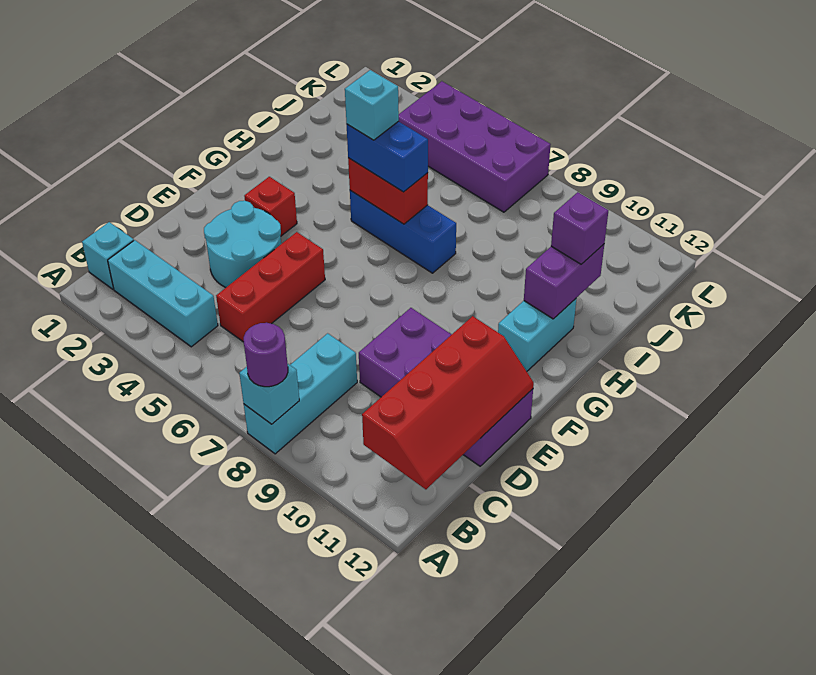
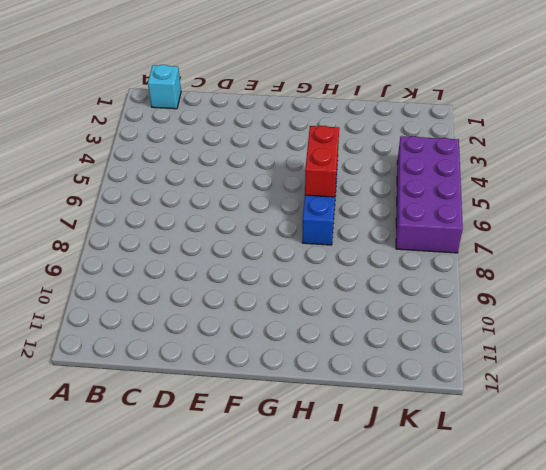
none -> cyan 1x3 brick [244,333,357,454]
none -> cyan 1x3 brick [108,240,218,347]
none -> red 1x3 brick [216,232,325,342]

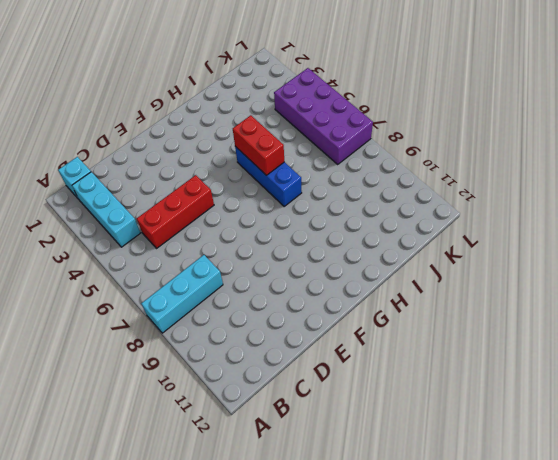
none -> cyan 2x2 round brick [204,201,281,287]
none -> purple 2x4 brick [359,308,533,466]
none -> red 1x1 brick [244,177,297,236]

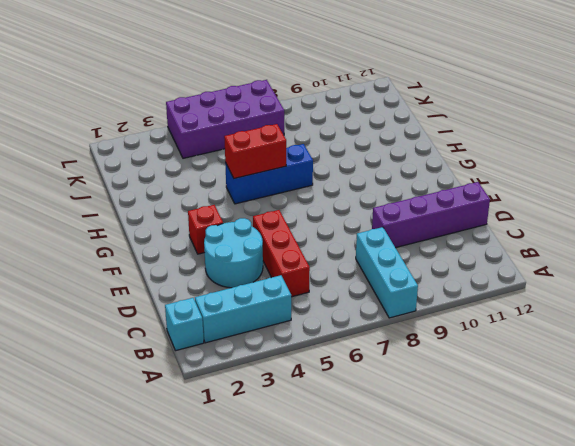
purple 1x4 brick [372,182,490,248] -> purple 2x4 brick [359,308,533,466]
none -> cyan 1x2 brick [498,298,577,371]
none -> cyan 1x1 brick [239,364,299,424]
none -> red 2x4 slope [362,316,534,489]

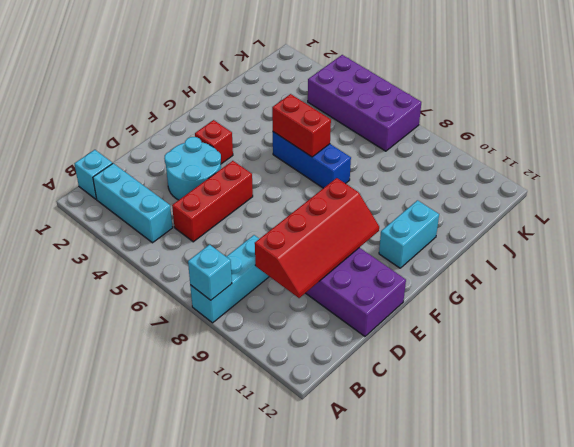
red 2x4 slope [255,178,379,298] -> red 2x4 slope moved to [362,316,534,489]
none -> purple 1x2 brick [524,244,604,319]
none -> purple 1x1 round brick [244,323,288,387]
none -> blue 1x2 brick [347,121,428,192]

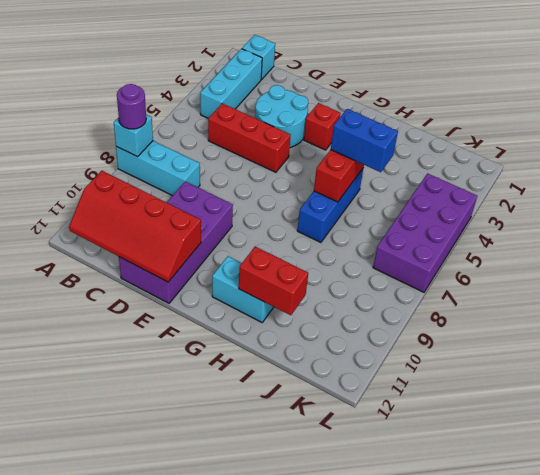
blue 1x2 brick [331,109,398,172] -> blue 1x2 brick turned to [347,121,428,192]
red 1x2 brick [239,246,308,315] -> purple 1x2 brick [524,244,604,319]
none -> purple 1x1 brick [551,192,608,264]
none -> cyan 1x1 brick [345,70,399,140]

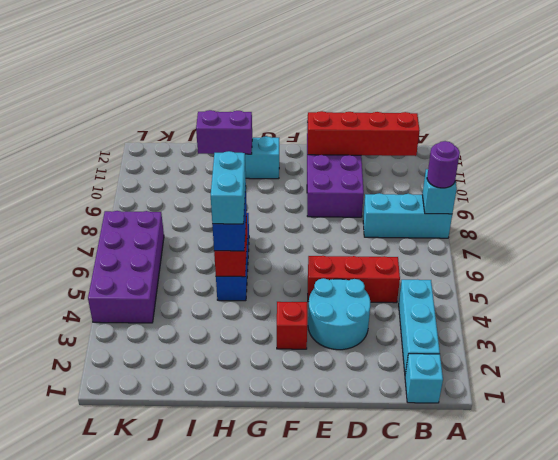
cyan 1x2 brick [211,151,246,224] -> cyan 1x1 brick [345,70,399,140]
none -> purple 1x1 brick [551,192,608,264]

